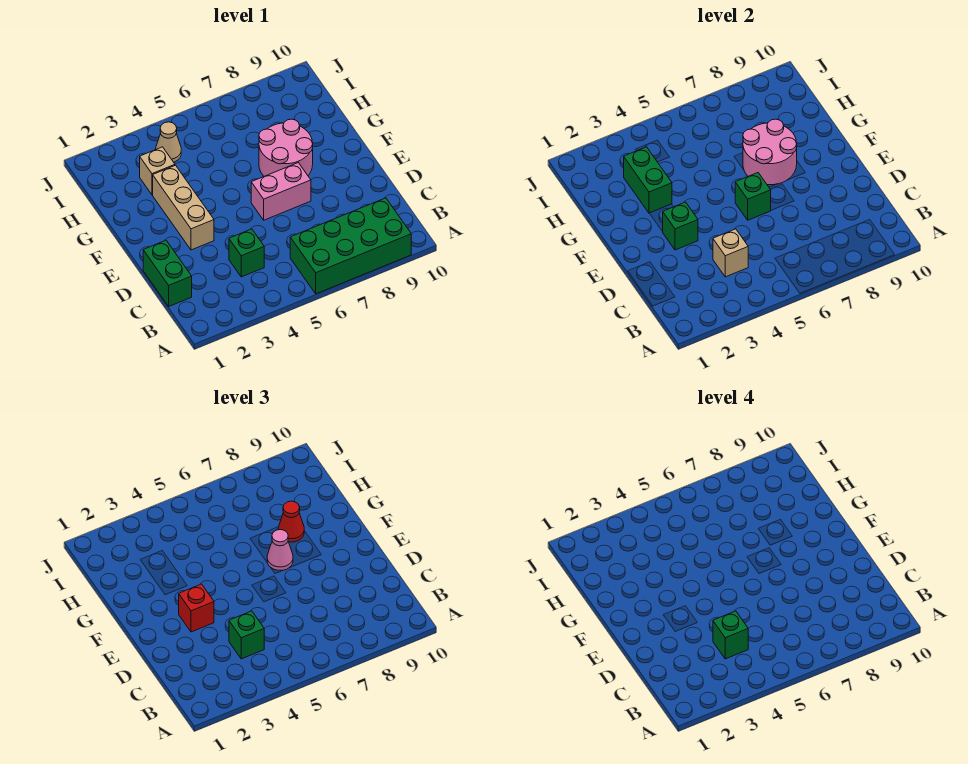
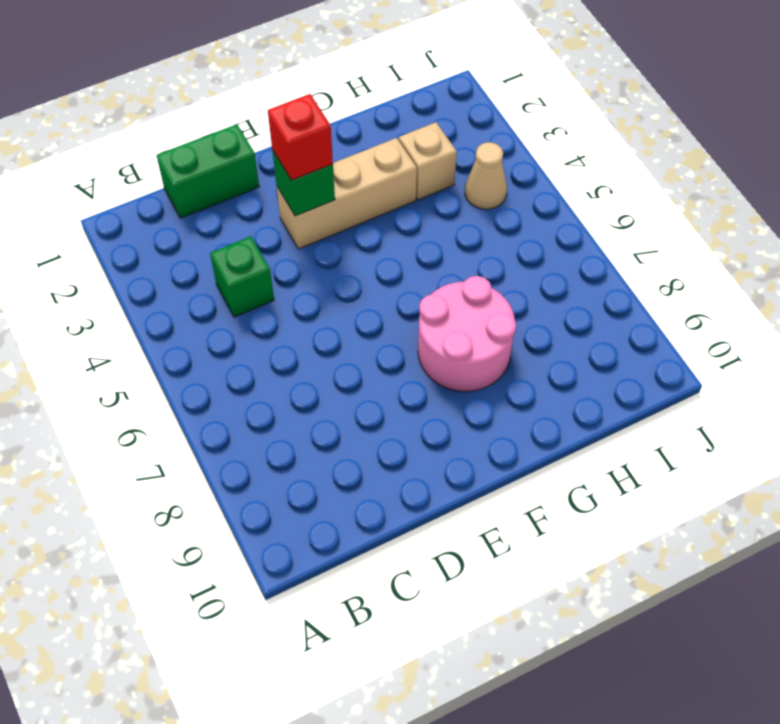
none -> green 2x4 brick [290,198,411,294]
none -> pink 1x2 brick [251,163,311,220]
none -> tan 1x1 brick [713,229,748,277]

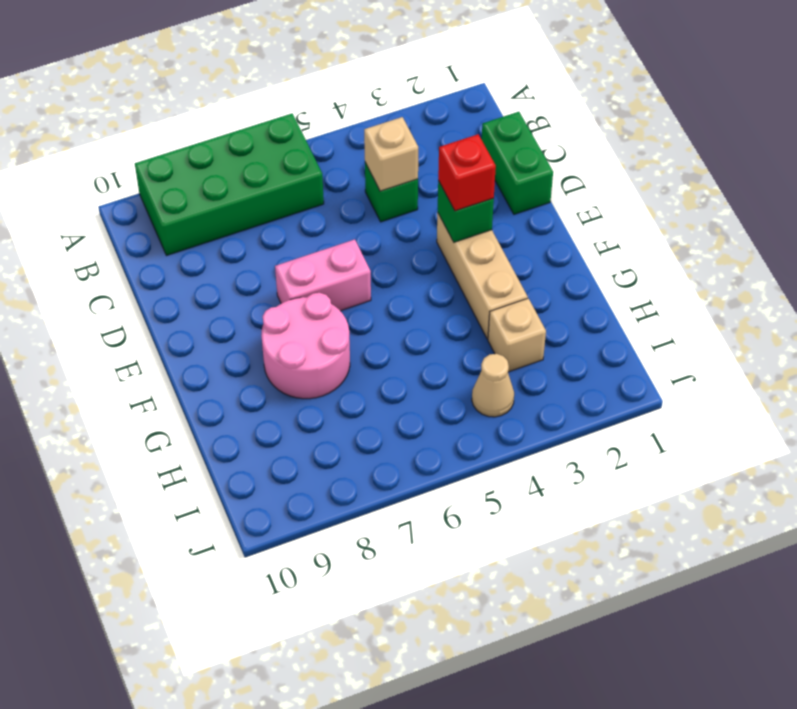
none -> green 1x1 brick [735,173,771,220]
none -> pink 2x2 round brick [743,119,797,185]
none -> green 1x2 brick [624,147,672,213]

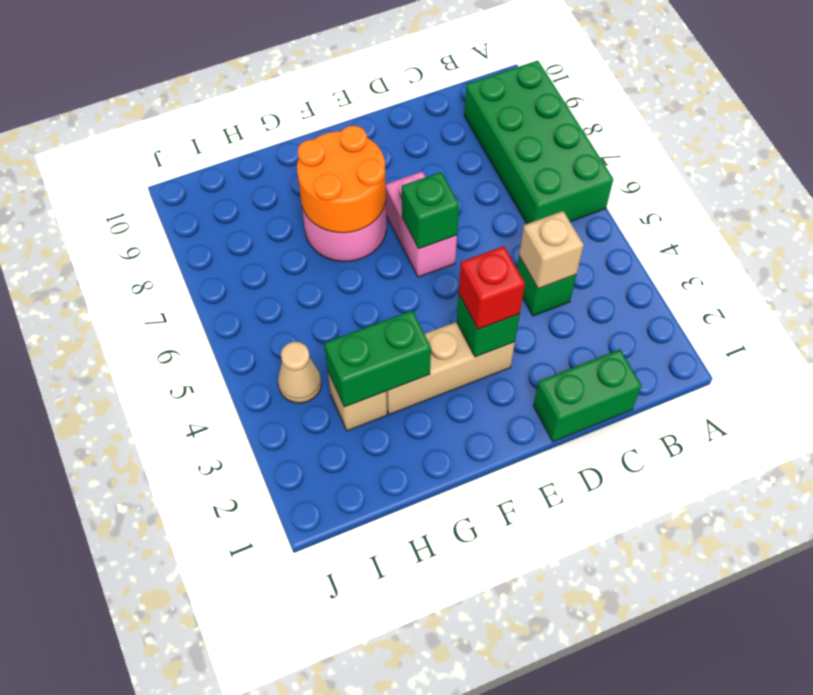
orange 2x2 round brick [297,126,386,233] -> pink 2x2 round brick [743,119,797,185]
none -> green 1x1 brick [229,611,264,659]
none -> pink 1x1 cone [267,530,293,571]
none -> red 1x1 cone [278,501,304,542]

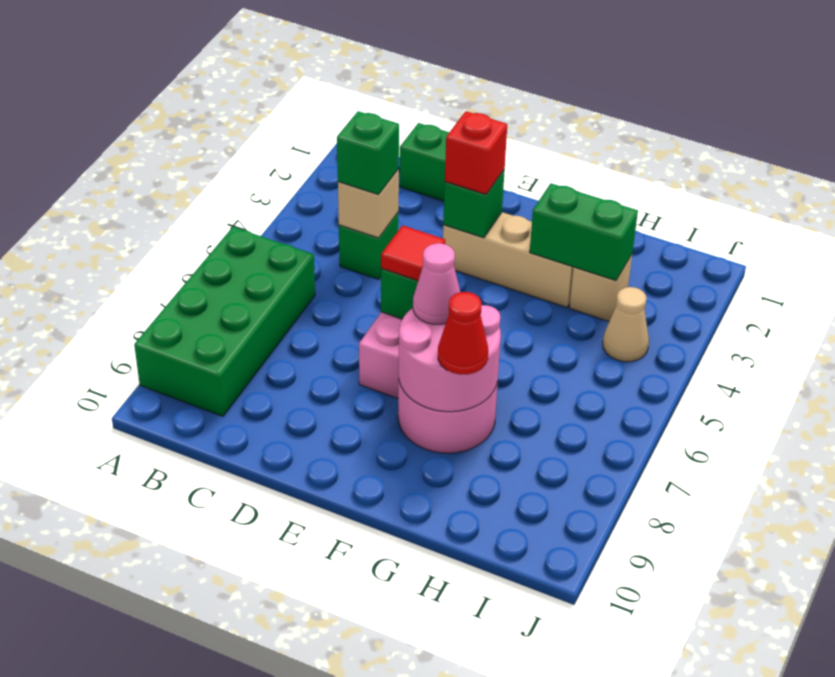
red 1x1 tile [381,225,445,281] -> none
none -> green 1x1 brick [713,611,748,659]

